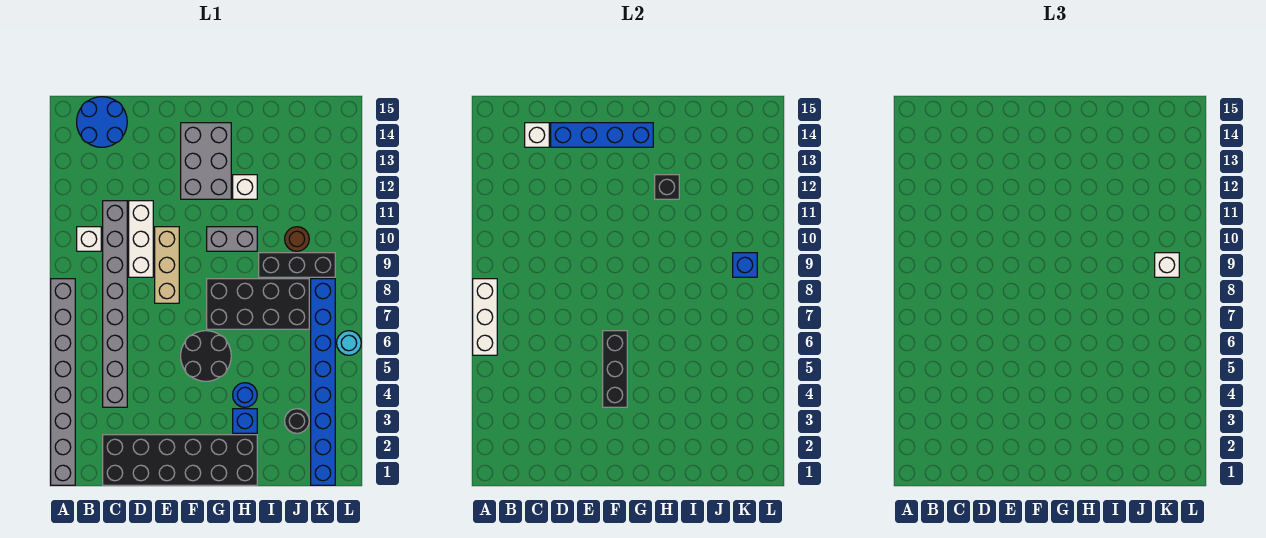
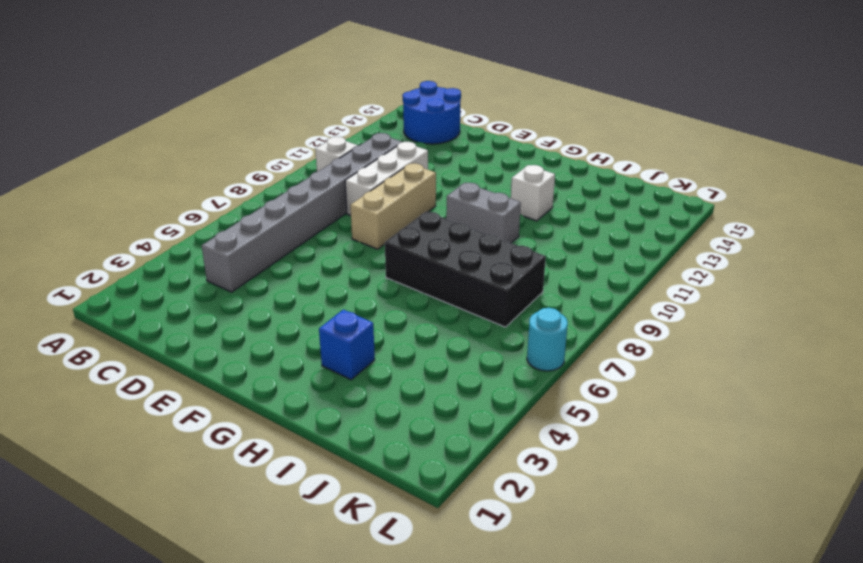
none -> grey 1x8 brick [51,279,75,485]
none -> black 2x6 brick [103,435,257,485]
none -> black 2x2 round brick [181,331,231,381]

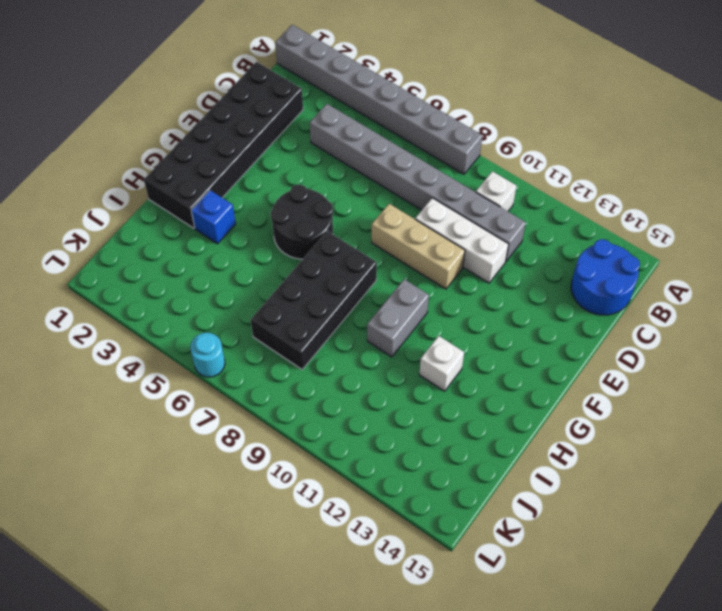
none -> grey 2x3 brick [181,123,231,199]
none -> blue 1x1 round brick [233,383,257,407]
none -> black 1x3 brick [259,253,335,277]

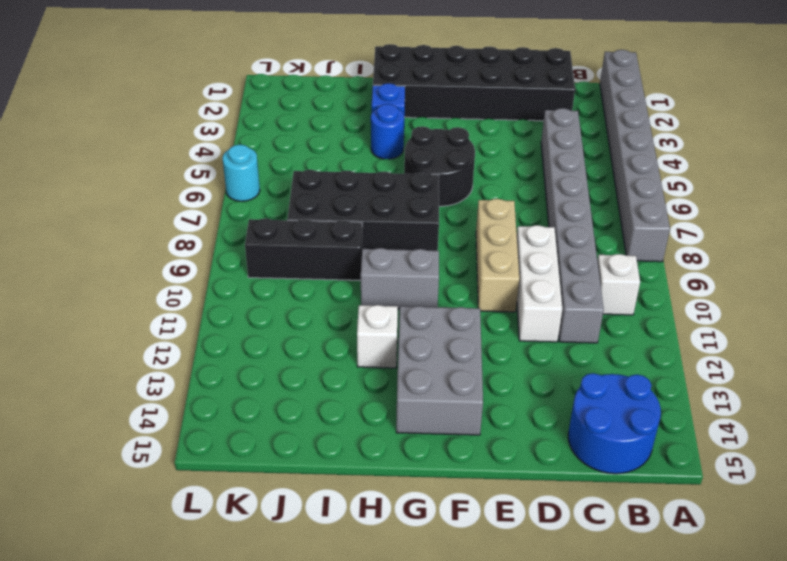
none -> black 1x1 round brick [285,409,309,433]
none -> brown 1x1 round brick [285,227,309,251]
none -> blue 1x8 brick [311,279,335,485]

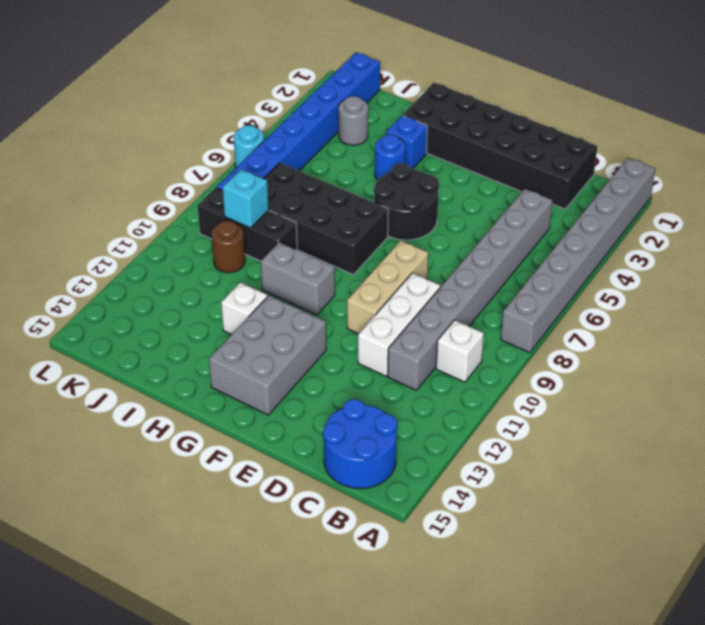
grey 1x1 round brick [339,96,368,145] -> black 1x1 round brick [285,409,309,433]
cyan 1x1 brick [223,169,269,228] -> none
none -> white 1x3 brick [473,279,497,355]
none -> white 1x1 brick [525,123,549,147]
none -> blue 1x4 brick [551,123,653,147]

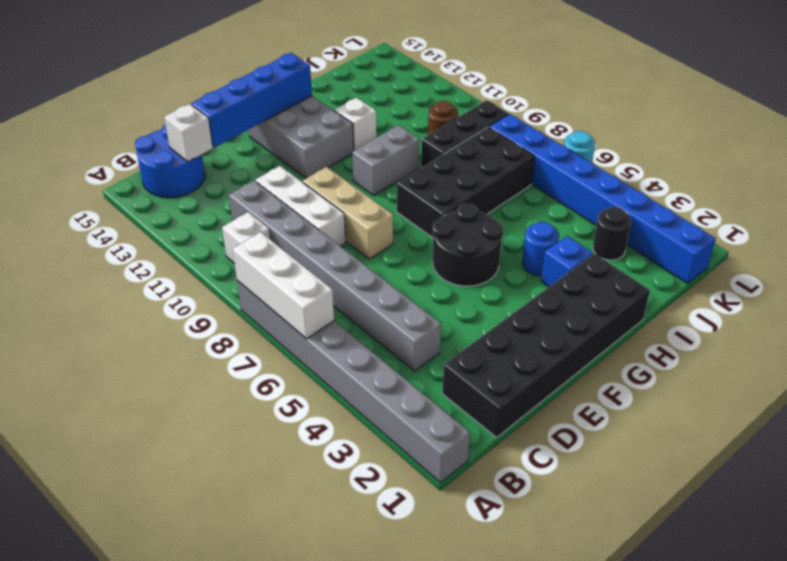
none -> black 1x3 brick [603,331,627,407]
none -> black 1x1 brick [655,175,679,199]
none -> blue 1x1 brick [733,253,757,277]

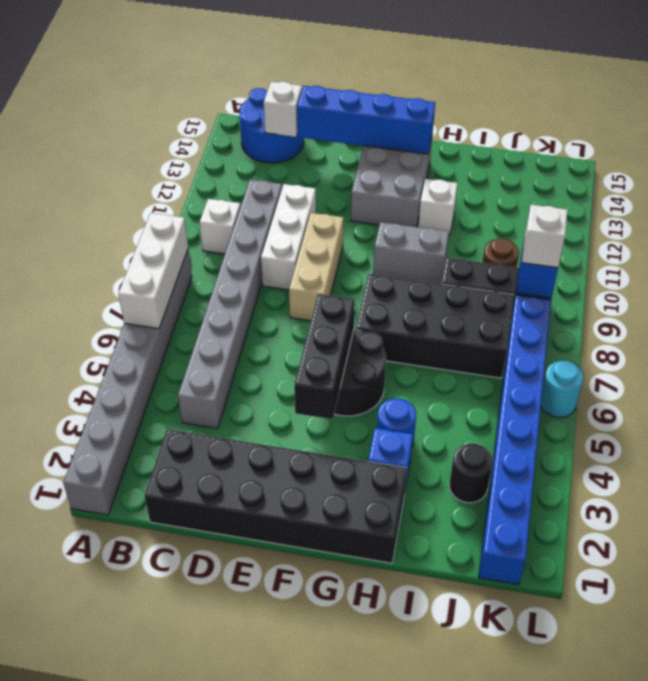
none -> black 1x1 brick [655,175,679,199]

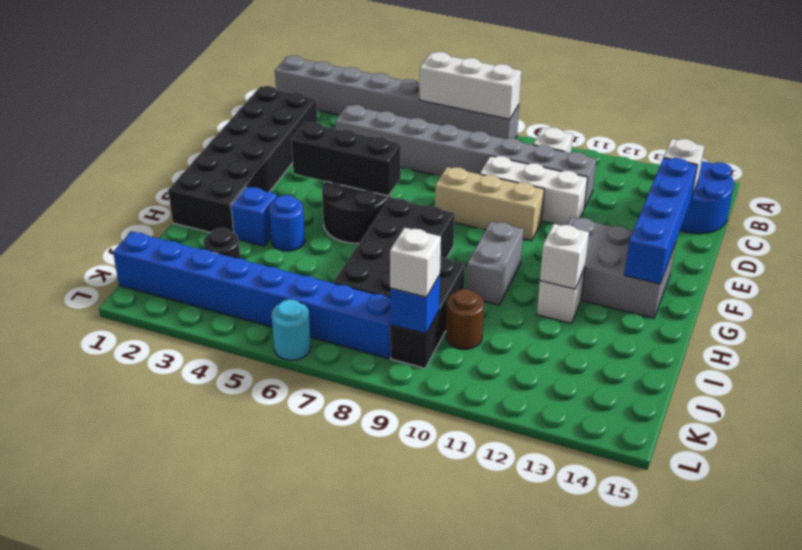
white 1x1 brick [540,224,589,289] -> black 1x1 brick [655,175,679,199]

